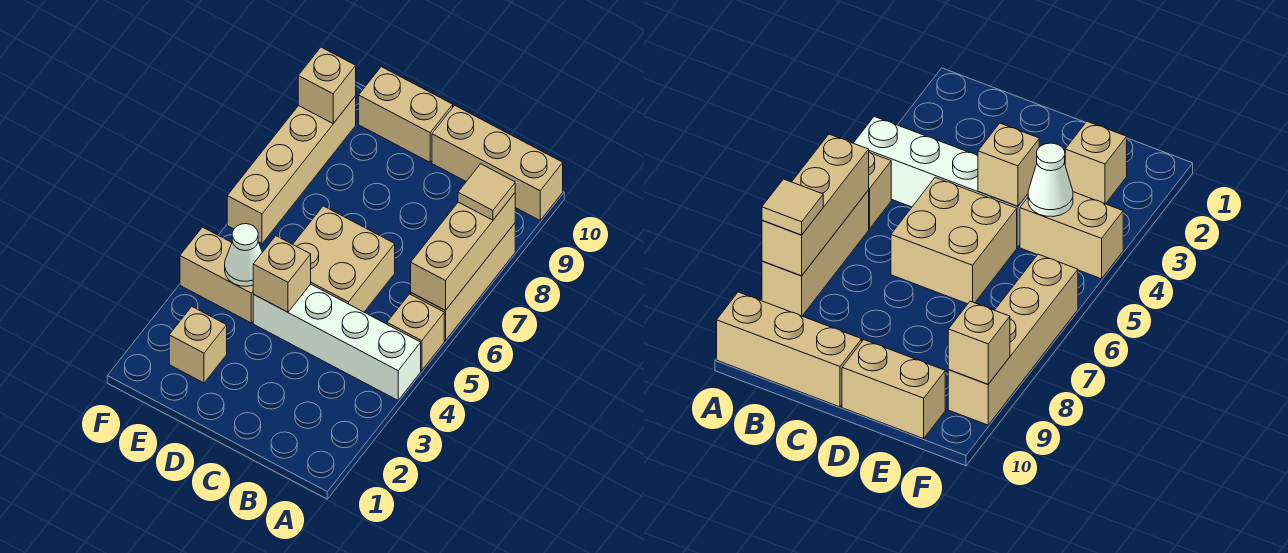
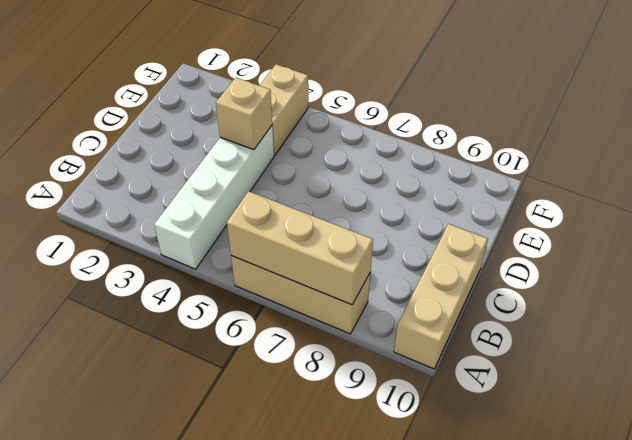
none -> tan 1x1 brick [387,294,444,370]
none -> tan 2x2 brick [293,206,395,312]
none -> tan 1x2 brick [359,67,453,162]

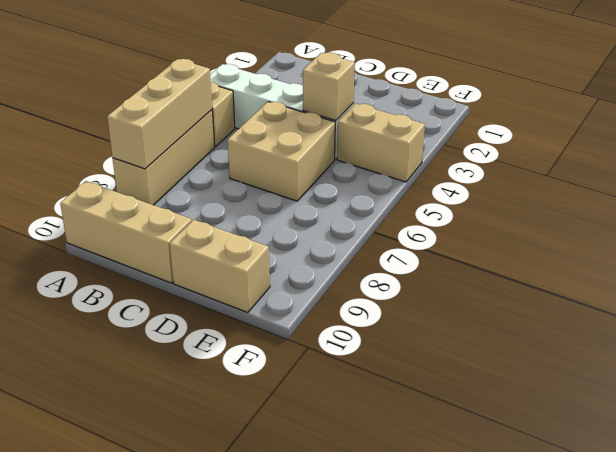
none -> tan 1x1 brick [169,307,227,383]
none -> tan 1x4 brick [227,96,356,244]
none -> white 1x1 cone [225,224,262,286]

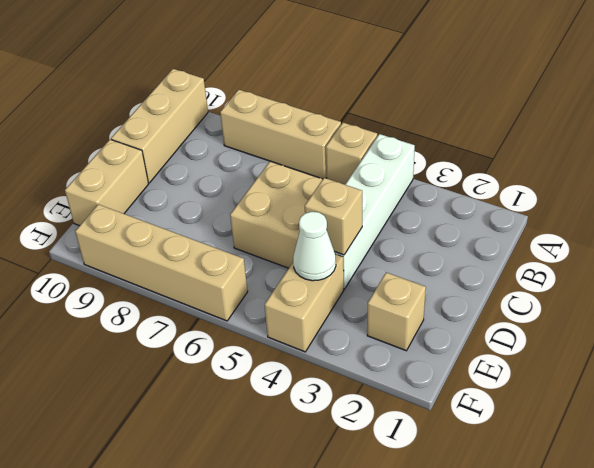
none -> tan 1x3 brick [411,193,515,310]
none -> tan 1x1 brick [298,47,356,123]
none -> tan 1x1 tile [458,164,515,220]

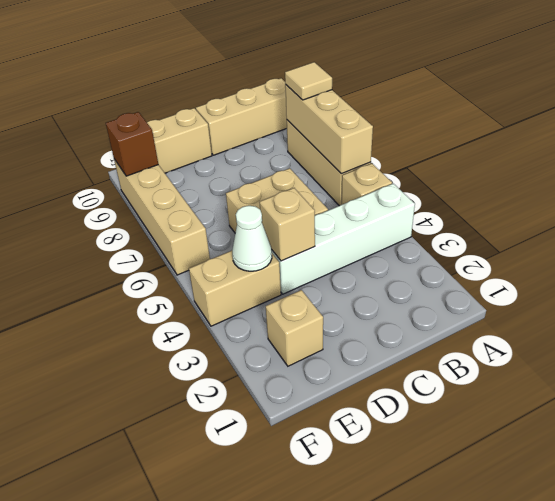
brown 1x1 brick [106,112,158,176] -> tan 1x1 brick [298,47,356,123]

